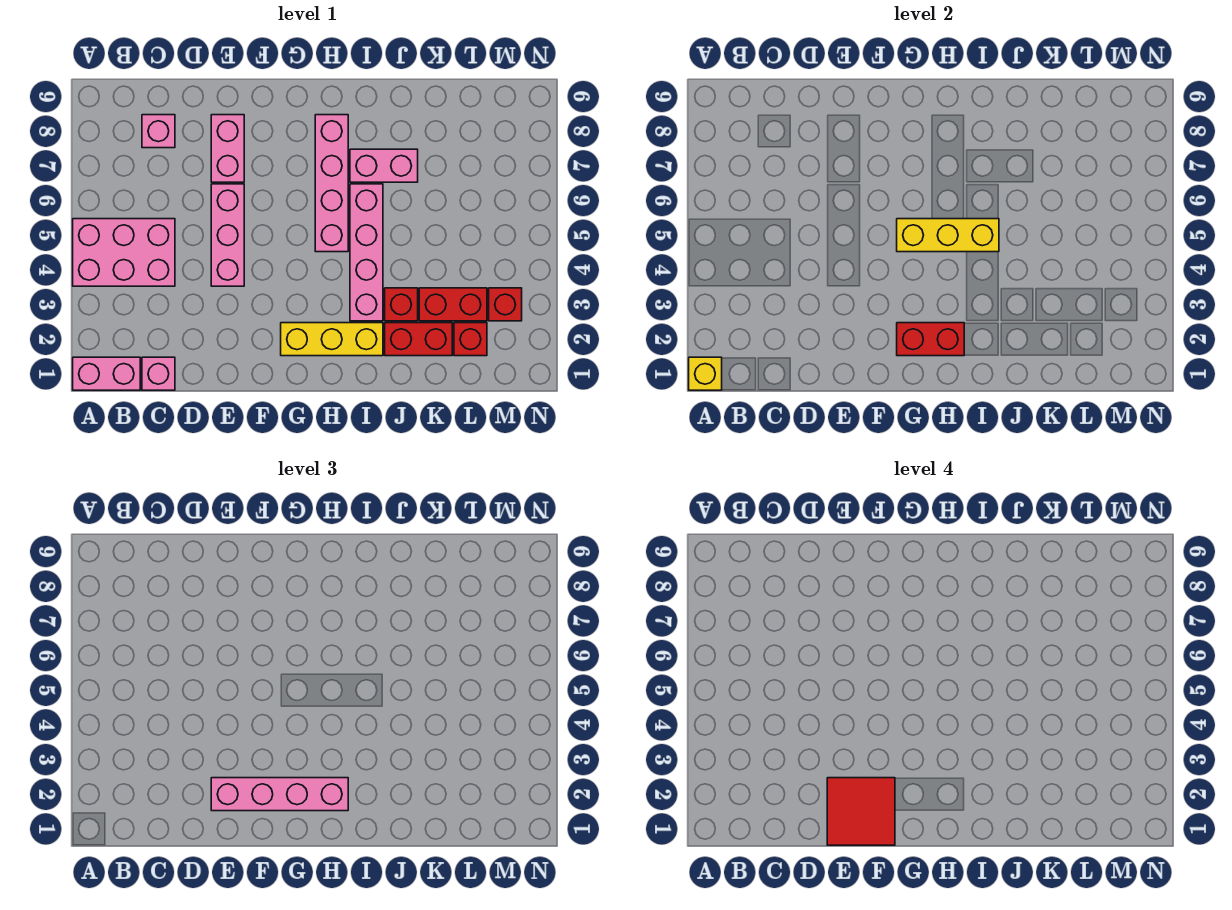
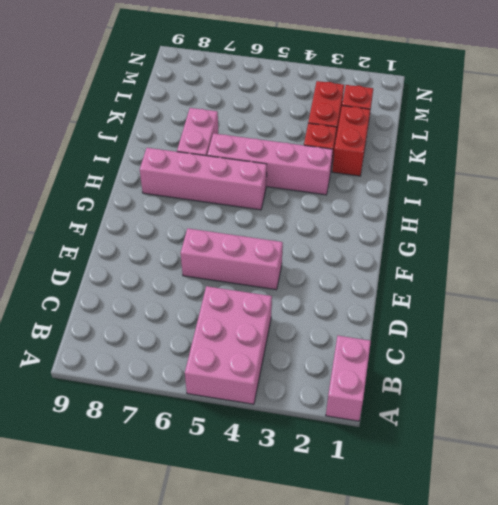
none -> pink 1x1 brick [142,357,175,390]
none -> pink 1x1 brick [142,115,175,148]
none -> pink 1x2 brick [211,115,244,182]

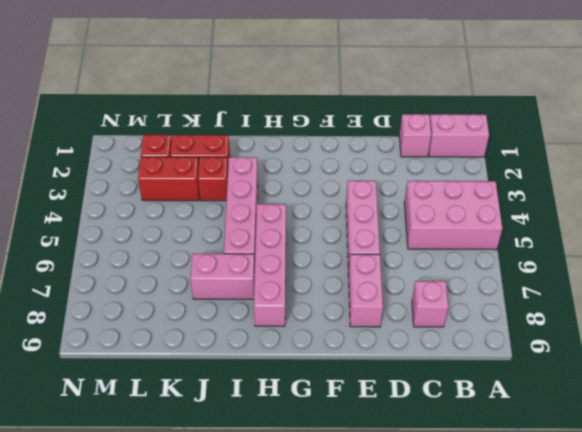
none -> yellow 1x3 brick [281,323,383,356]
none -> red 1x1 brick [489,288,522,321]
none -> yellow 1x1 brick [689,357,722,390]

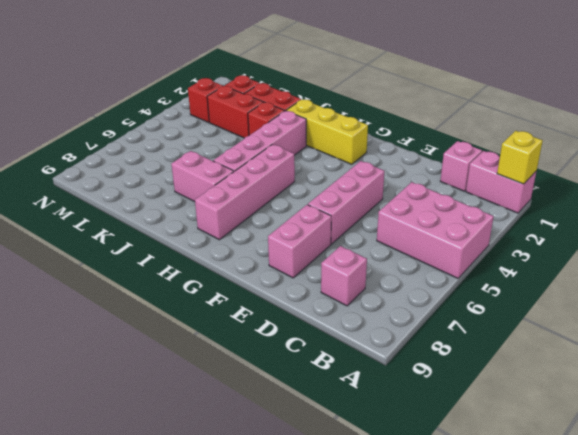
none -> red 1x2 brick [897,323,964,356]
none -> yellow 1x3 brick [897,219,999,252]
none -> pink 1x4 brick [211,778,348,811]

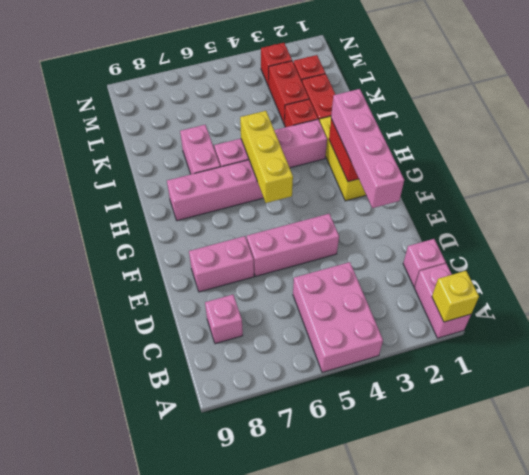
none -> red 2x2 tile [827,778,895,845]

